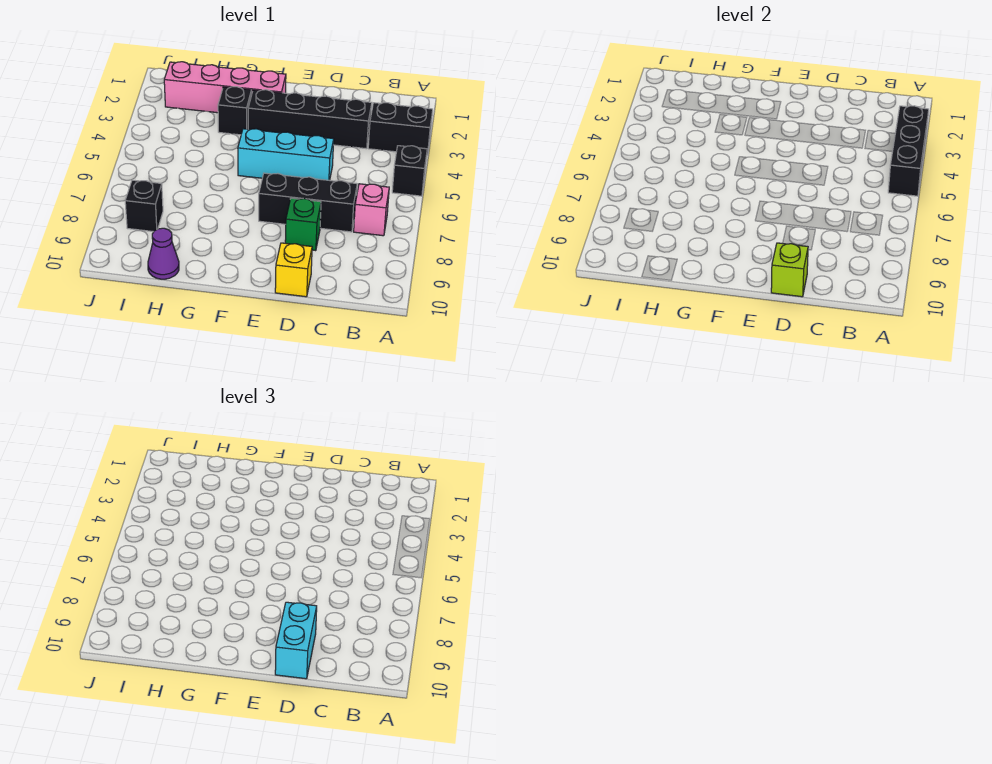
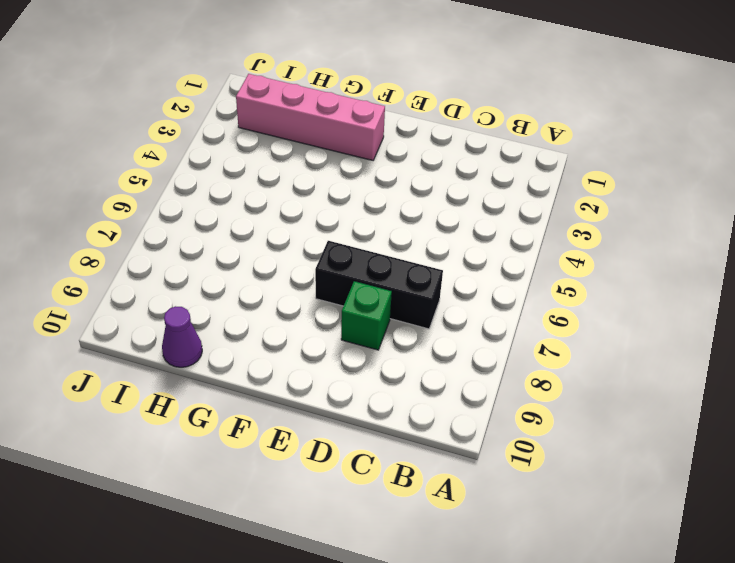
none -> black 1x2 brick [368,103,433,155]
none -> black 1x1 brick [392,146,427,196]
none -> pink 1x1 brick [354,184,389,236]

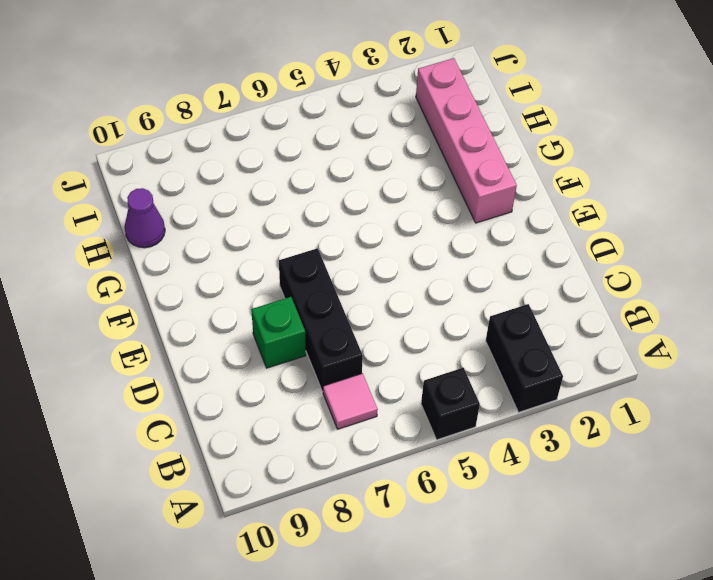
pink 1x1 tile [323,373,378,429] -> pink 1x1 brick [354,184,389,236]
none -> black 1x4 brick [248,90,372,149]
none -> cyan 1x3 brick [238,129,334,180]
none -> yellow 1x1 brick [275,243,312,297]

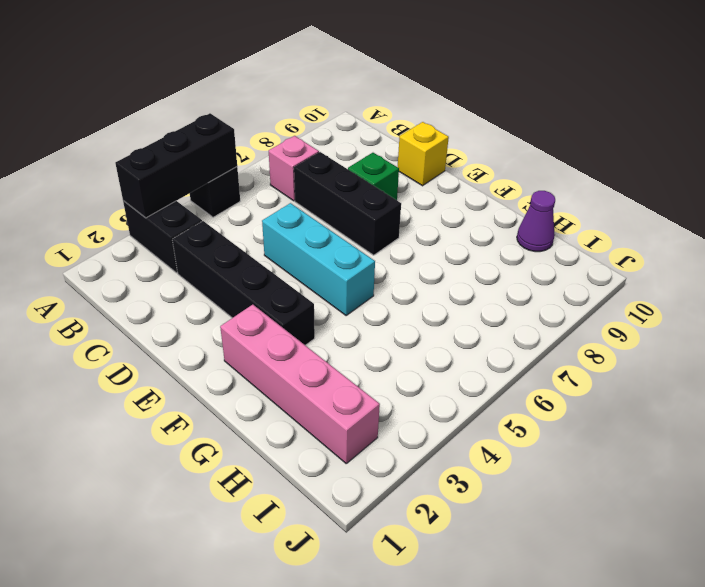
none -> black 1x1 brick [218,87,252,135]
none -> black 1x1 brick [125,180,163,232]
none -> lime 1x1 brick [771,243,808,297]

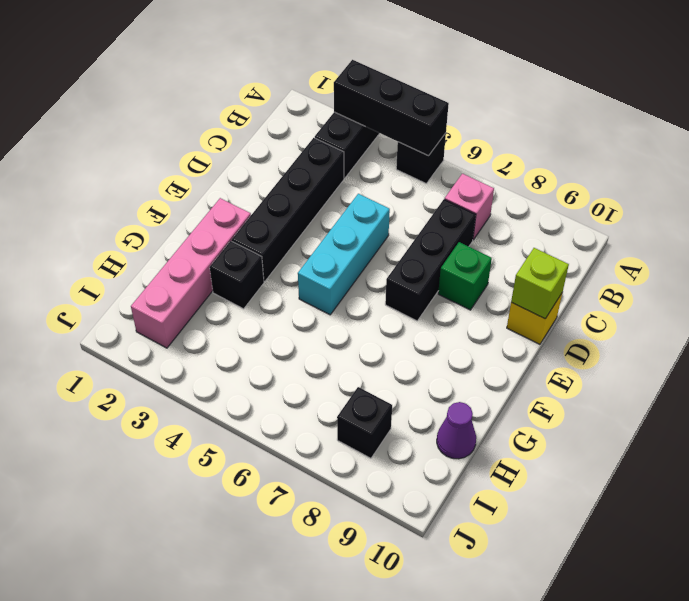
none -> cyan 1x2 brick [275,602,317,679]

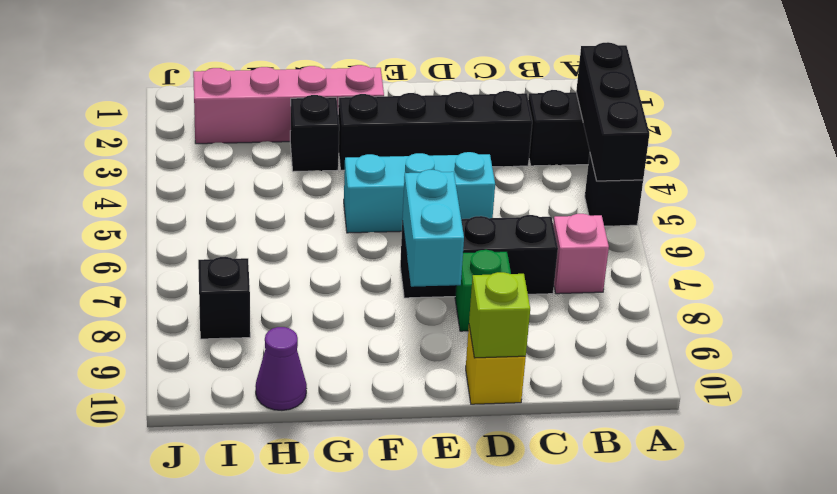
cyan 1x2 brick [402,170,464,287] -> cyan 1x2 brick moved to [275,602,317,679]

